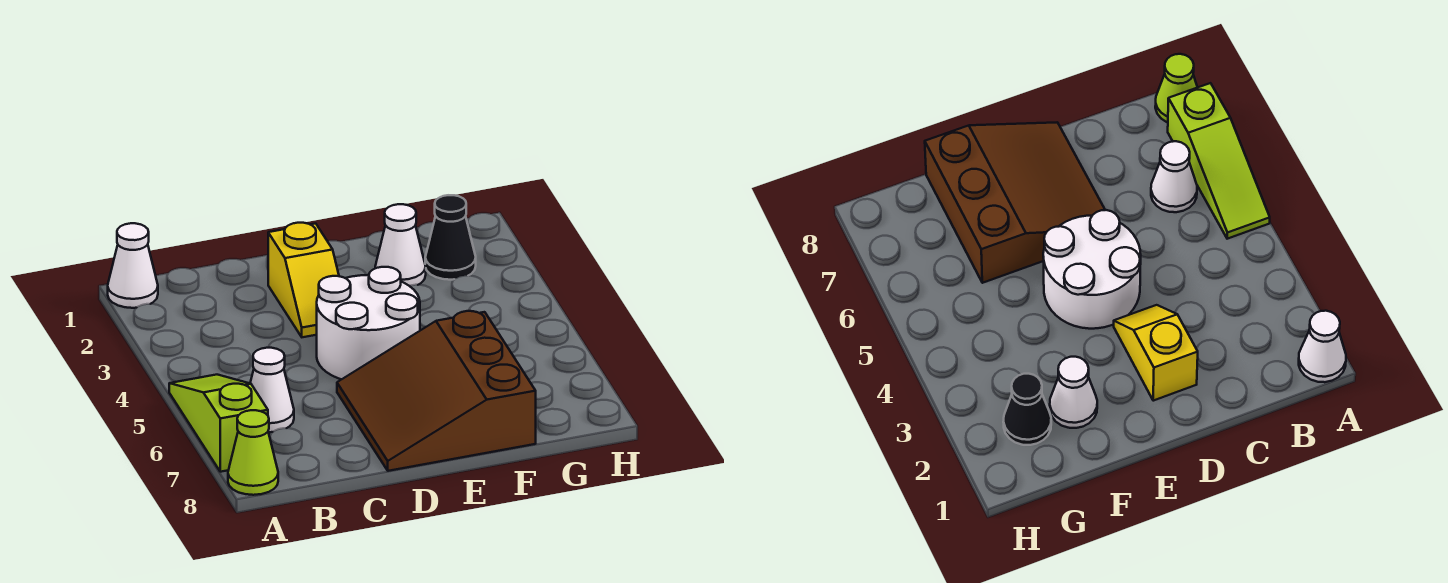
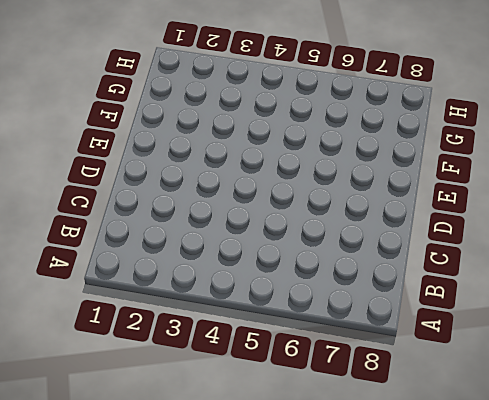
none -> white 1x1 cone [108,223,158,308]
none -> lime 1x3 slope [169,375,268,472]

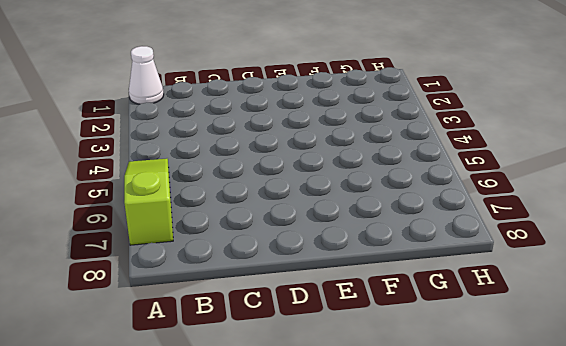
none -> lime 1x1 cone [228,410,278,495]
none -> white 1x1 cone [250,348,294,432]

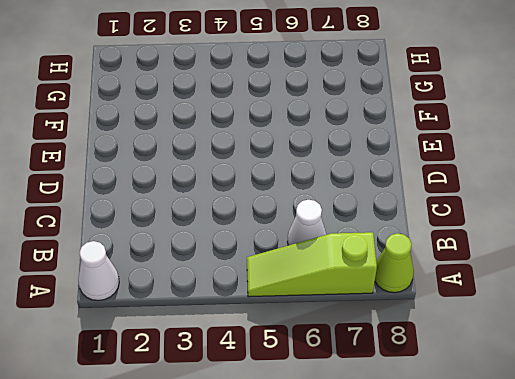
none -> yellow 1x2 slope [268,223,339,337]
none -> white 2x2 round brick [317,267,420,379]

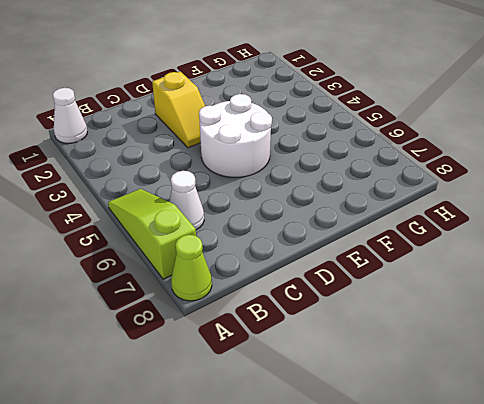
none -> brown 3x3 slope [337,311,536,471]
none -> white 1x1 cone [375,204,426,286]

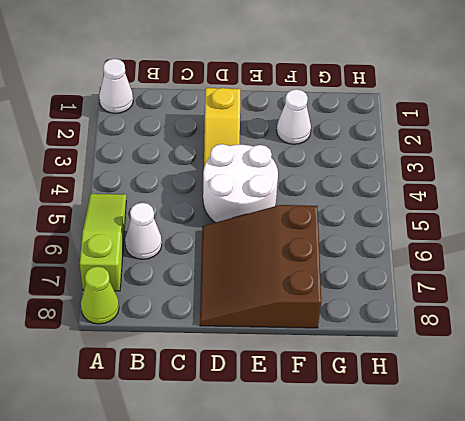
none -> black 1x1 cone [425,195,476,280]

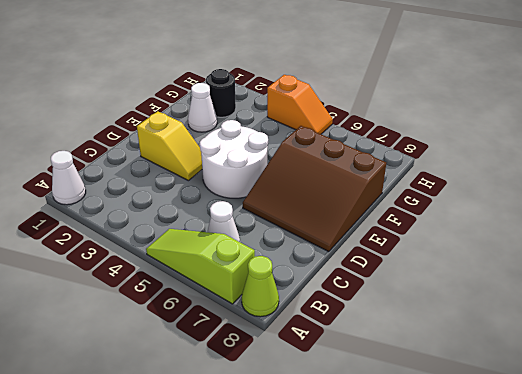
black 1x1 round brick [206,69,236,117] -> black 1x1 cone [425,195,476,280]
orange 1x2 slope [267,75,333,134] -> none

